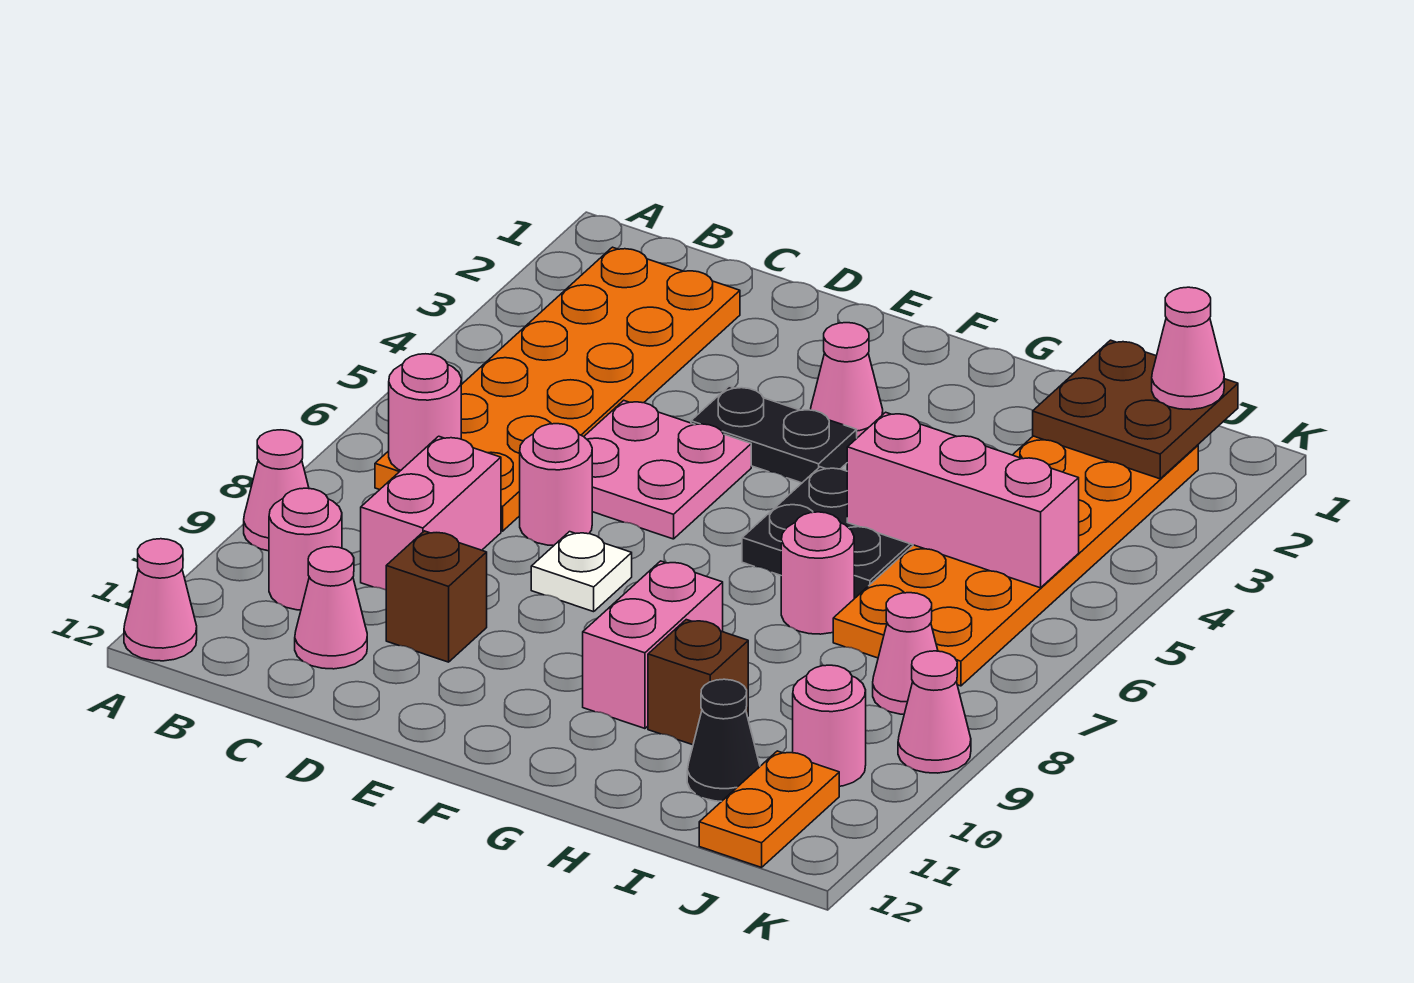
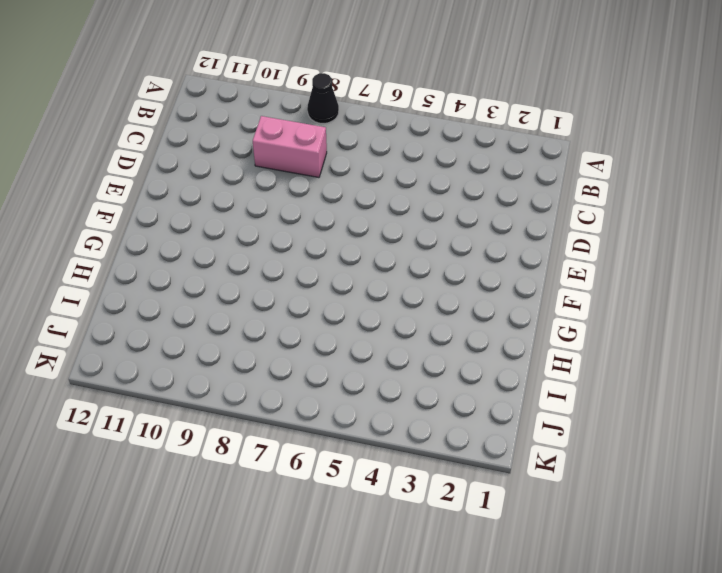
black 1x1 cone [307,73,339,123] -> black 1x1 cone moved to [687,679,760,801]
none -> pink 1x1 cone [244,430,309,551]
none -> pink 1x1 cone [124,539,197,661]
none -> orange 2x6 plate [375,247,740,531]

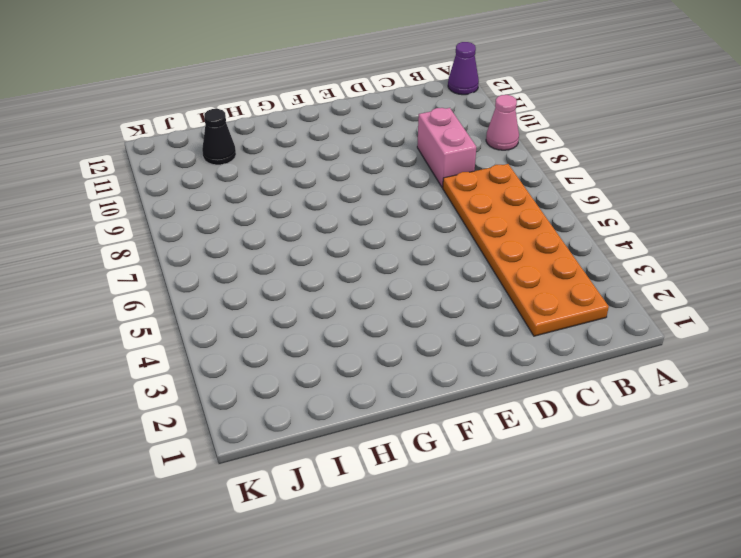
purple 1x1 cone [448,42,479,95] -> pink 1x1 cone [124,539,197,661]
none -> pink 1x1 round brick [269,488,342,610]
none -> pink 1x1 cone [295,547,367,669]
none -> pink 2x2 plate [584,400,751,539]

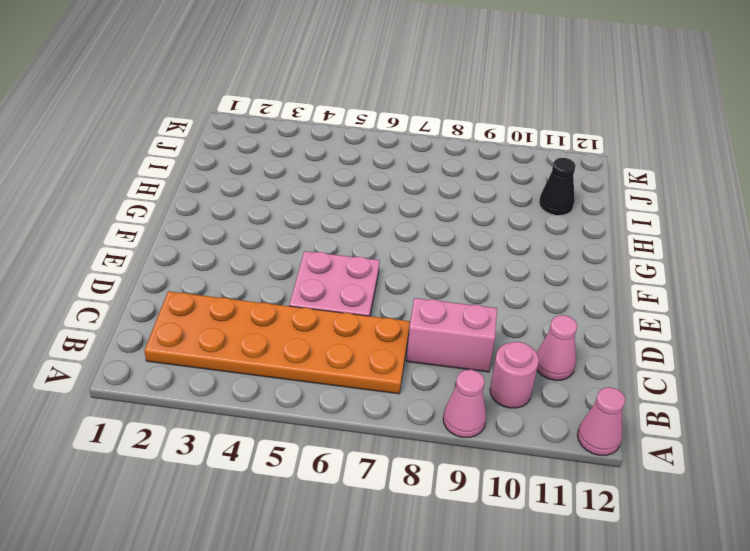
none -> pink 1x1 round brick [520,424,592,546]
none -> brown 1x1 brick [386,531,487,662]
none -> black 1x2 plate [691,386,857,483]

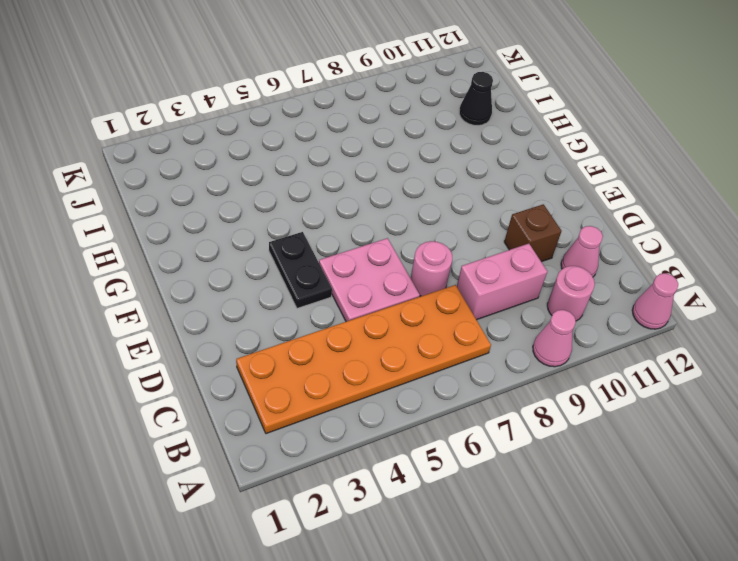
none -> white 1x1 plate [531,532,632,612]
none -> pink 1x1 cone [811,323,883,438]
none -> black 2x2 plate [742,467,913,599]

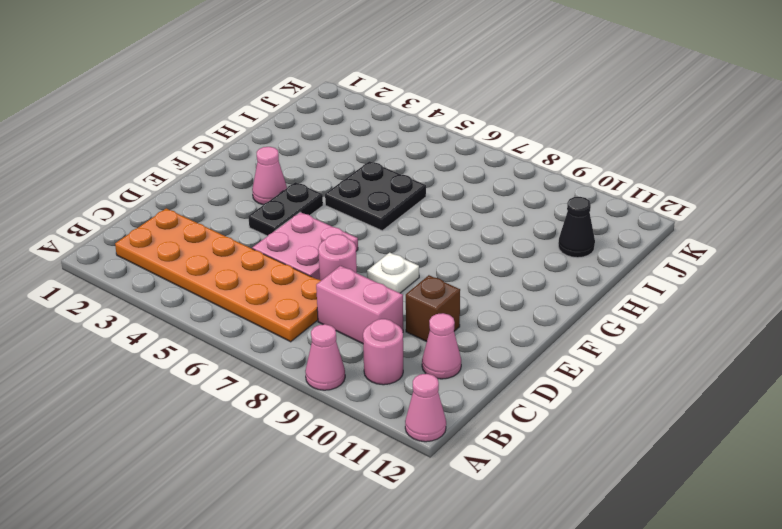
none -> pink 1x2 brick [583,561,723,729]
none -> pink 1x1 round brick [781,512,854,634]
none -> brown 1x1 brick [648,620,748,745]

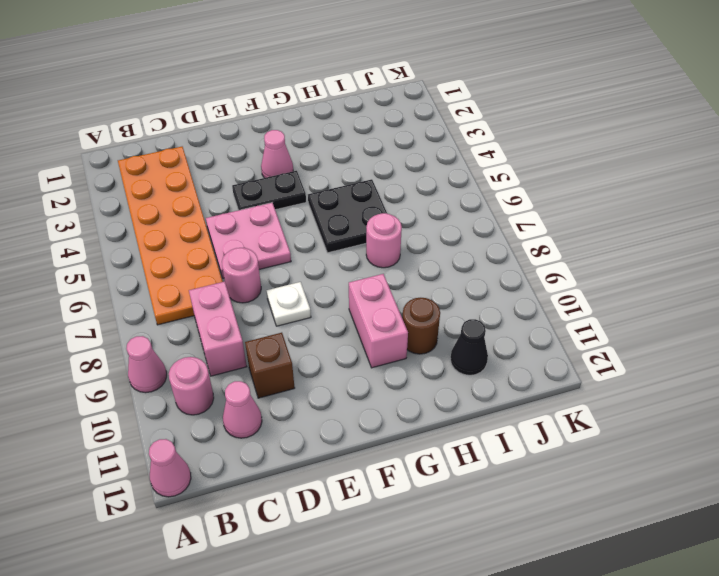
brown 1x1 round brick [402,298,440,354] -> brown 1x1 brick [648,620,748,745]
none -> orange 2x6 plate [833,436,1198,686]
none -> pink 1x1 cone [873,593,938,714]
none -> pink 1x1 round brick [793,665,866,786]

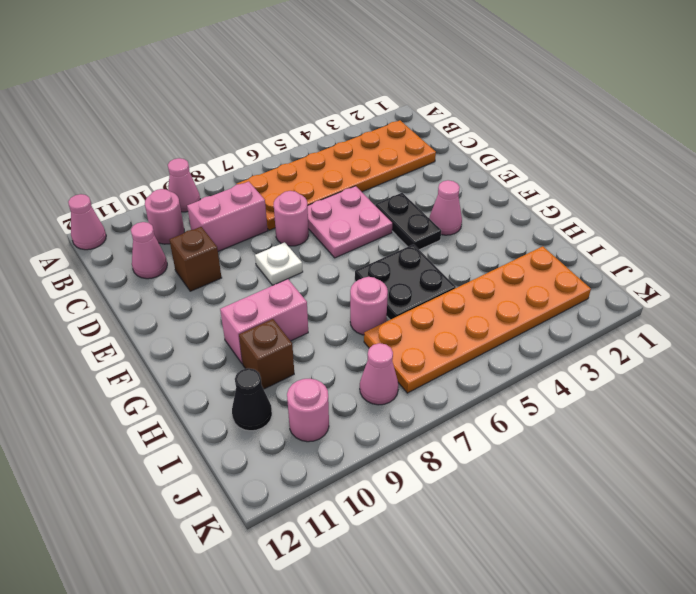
none -> orange 1x2 plate [699,751,839,867]
none -> pink 1x1 cone [898,651,971,773]
none -> pink 1x1 round brick [389,354,461,471]

